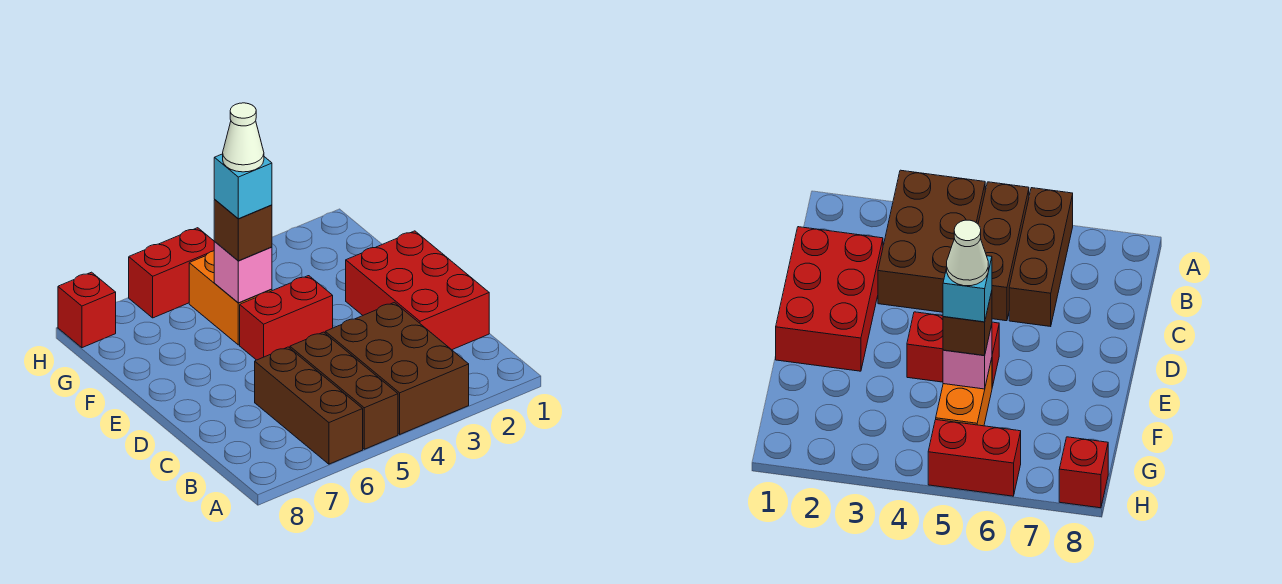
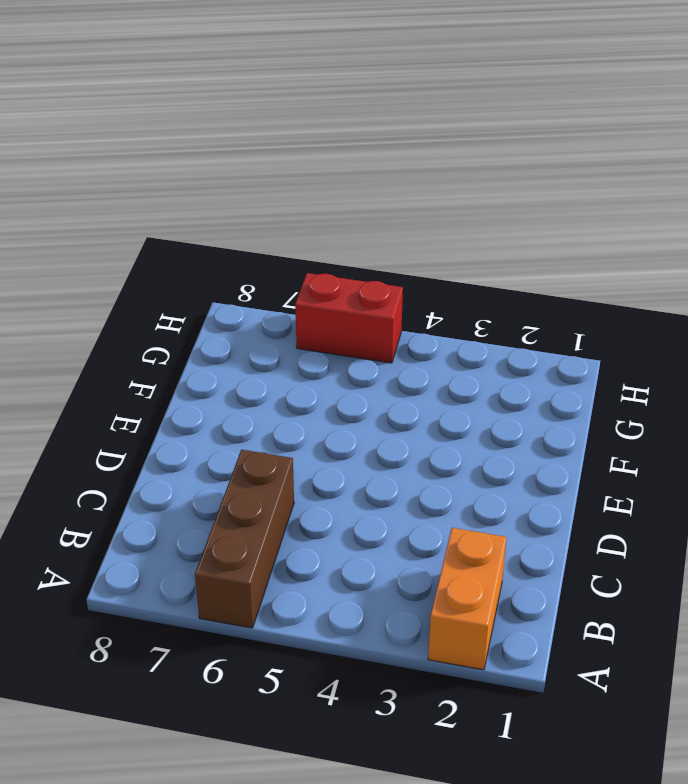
orange 1x2 brick [428,528,507,670] -> orange 1x2 brick moved to [189,251,272,345]
none -> brown 2x3 brick [325,302,469,434]
none -> brown 1x3 brick [290,332,398,449]
none -> red 2x3 brick [346,231,489,350]

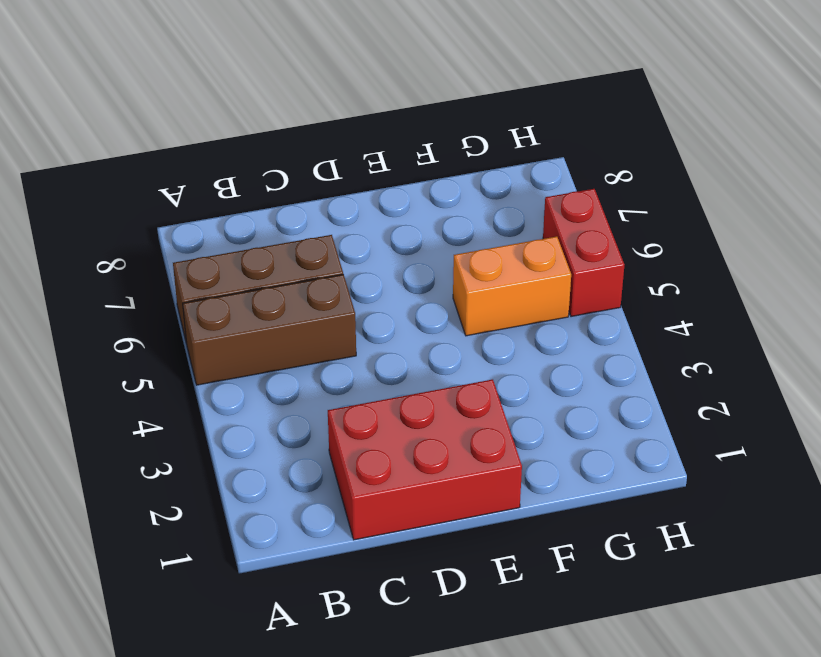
none -> brown 2x3 brick [325,302,469,434]
none -> red 1x2 brick [240,276,333,360]
none -> red 1x1 brick [58,272,116,348]

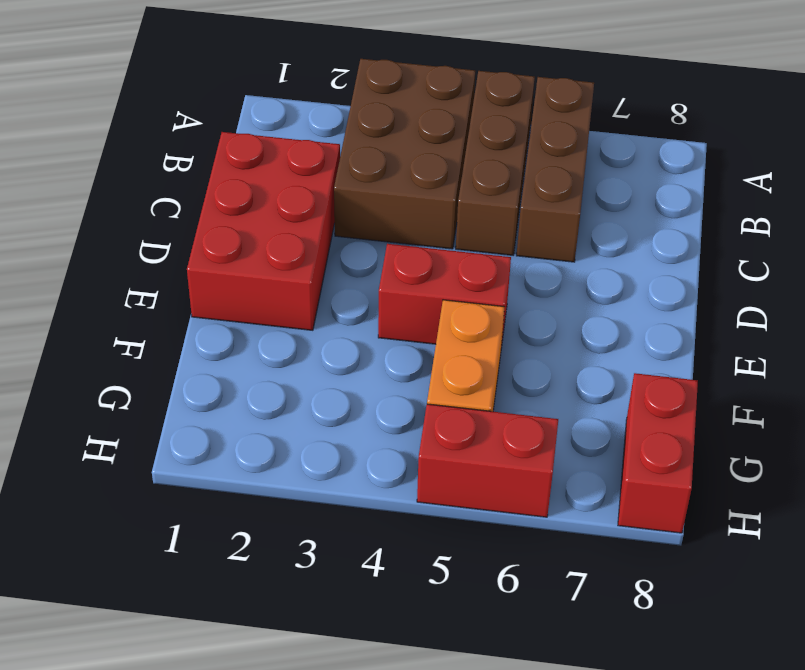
red 1x2 brick [618,373,698,533] -> red 1x1 brick [58,272,116,348]
none -> pink 1x1 brick [214,241,272,303]
none -> brown 1x1 brick [214,200,272,261]
none -> cyan 1x1 brick [214,154,272,219]

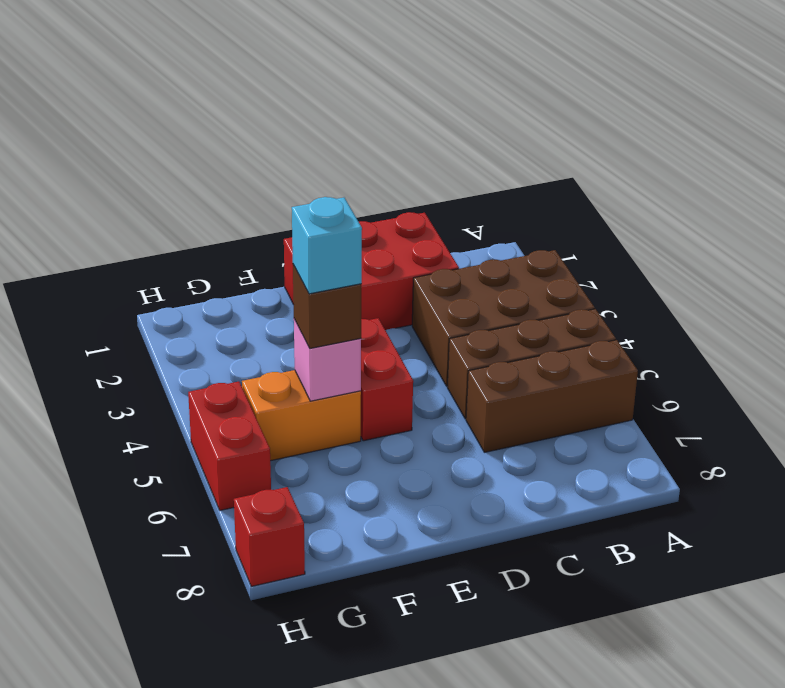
none -> white 1x1 cone [223,103,264,172]

